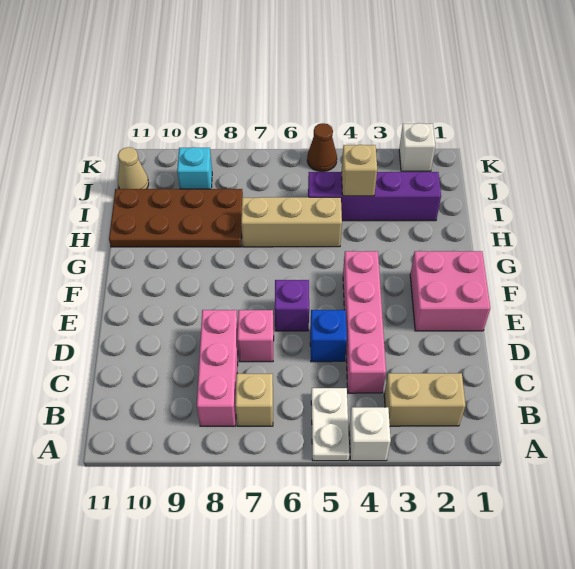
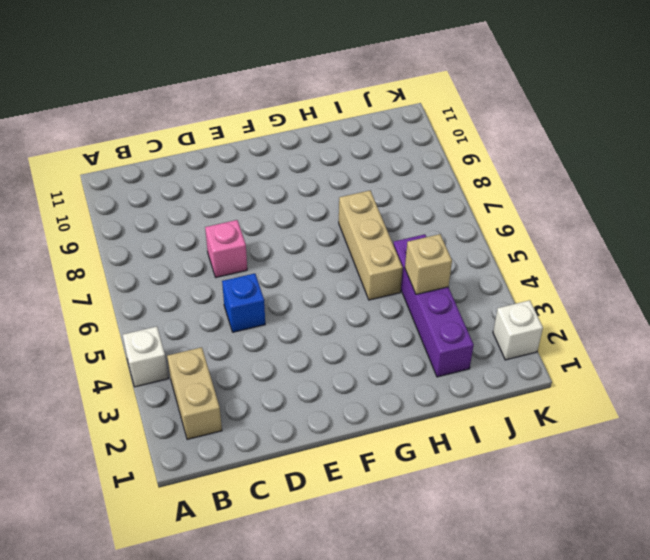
none -> white 1x2 plate [311,388,349,461]
none -> tan 1x1 brick [235,374,273,426]
none -> pink 1x3 brick [197,310,238,426]

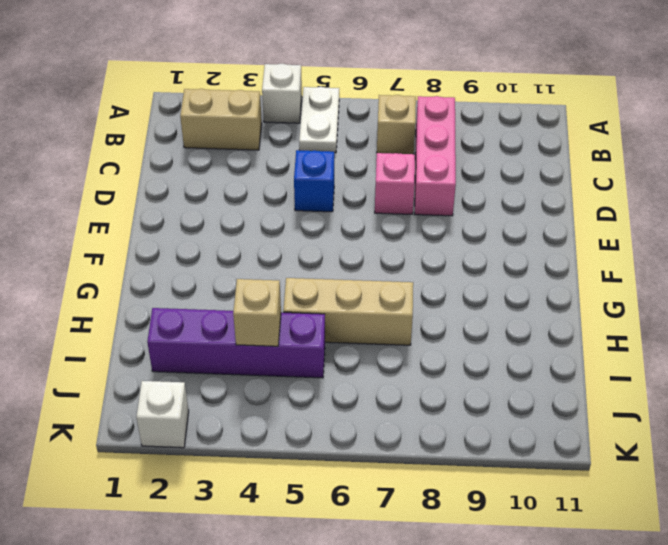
none -> pink 1x4 brick [343,251,386,393]
none -> pink 2x2 brick [410,251,490,331]
none -> purple 1x1 brick [275,280,309,331]

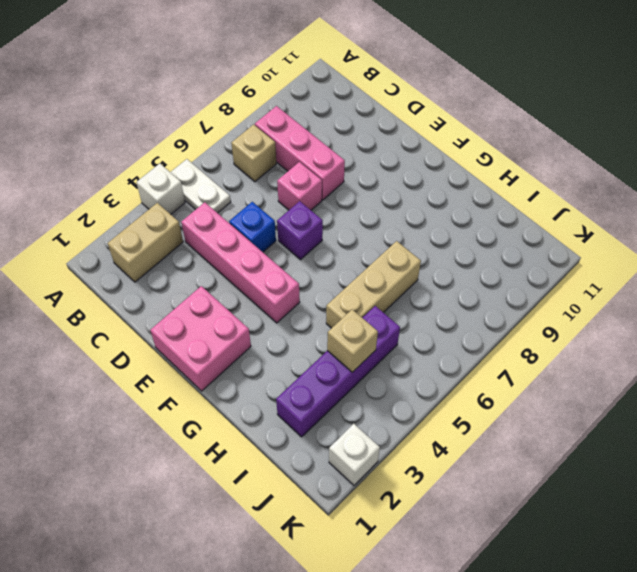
none -> brown 2x4 plate [109,189,243,247]
none -> cyan 1x1 brick [177,147,212,189]
none -> tan 1x1 cone [118,147,149,189]

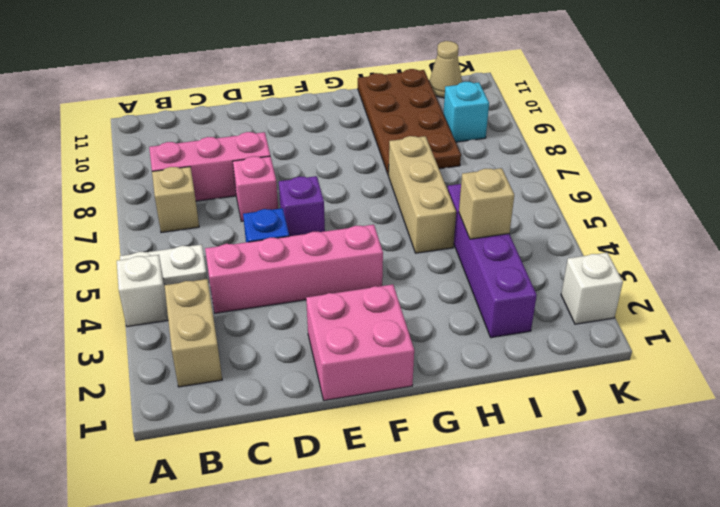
none -> brown 1x1 cone [307,123,337,172]

